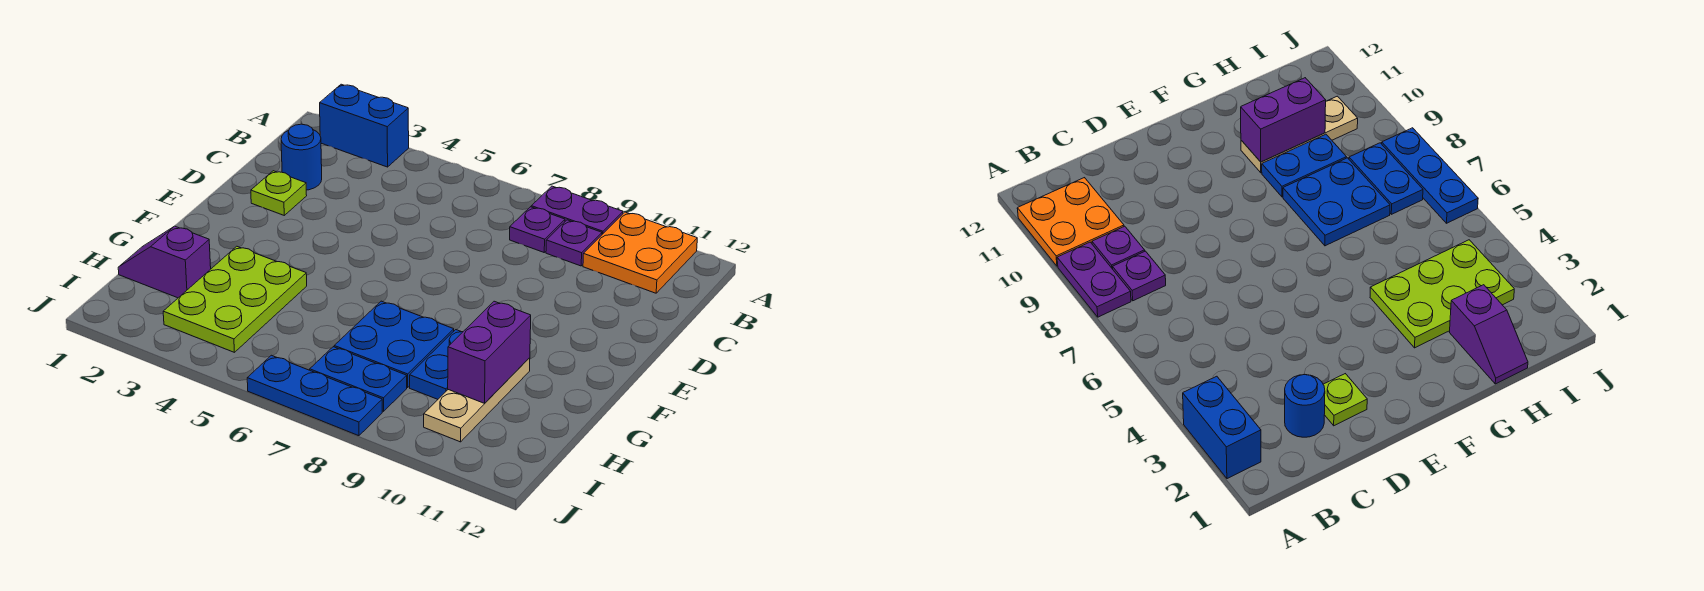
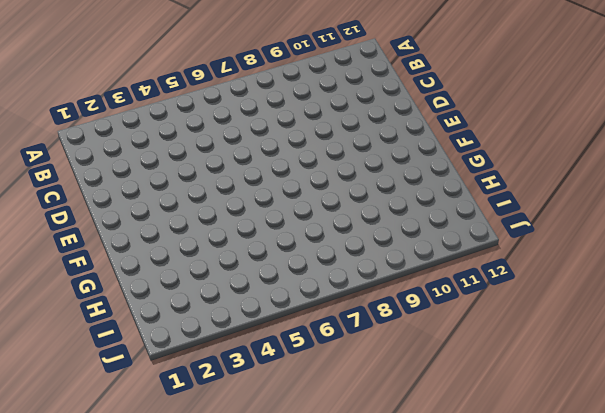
none -> blue 1x2 brick [320,84,409,167]
none -> purple 1x2 plate [531,186,623,234]
none -> orange 2x2 plate [583,212,697,293]

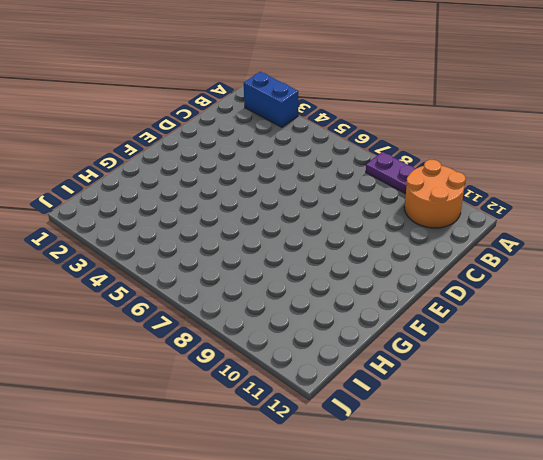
orange 2x2 round brick [404,160,466,228] -> orange 2x2 plate [583,212,697,293]
none -> purple 1x1 plate [510,207,565,252]
none -> purple 1x1 plate [546,220,602,266]
none -> blue 1x1 round brick [281,124,322,190]

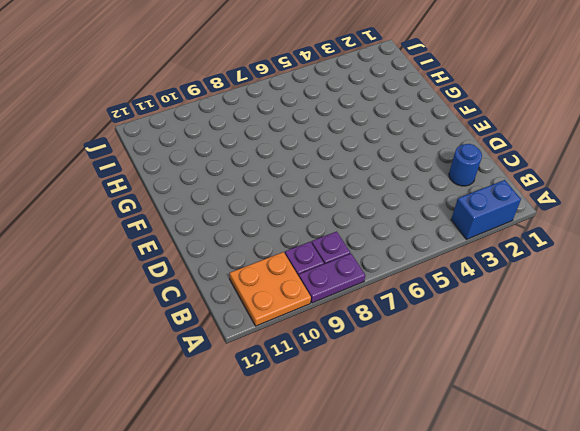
none -> lime 1x1 plate [251,171,307,215]
none -> lime 2x3 plate [163,246,307,352]
none -> blue 2x2 plate [334,301,454,387]

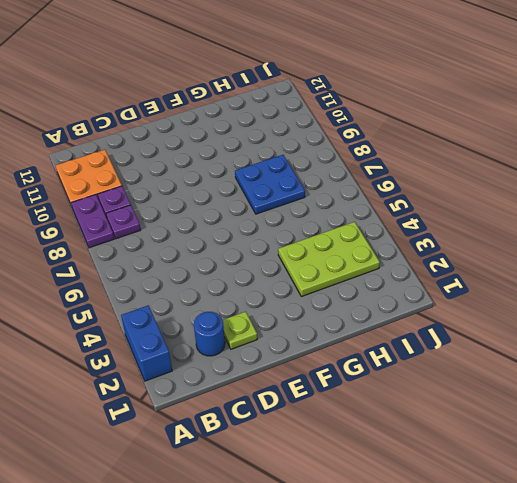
none -> blue 1x2 plate [410,330,462,399]
none -> tan 1x3 plate [424,358,530,442]
none -> purple 1x2 slope [118,226,211,298]

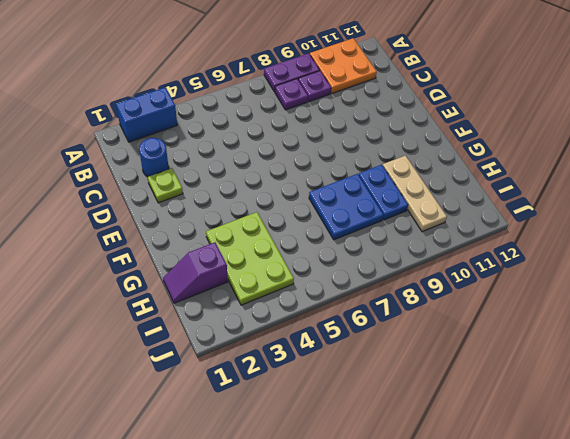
none -> blue 1x2 plate [310,347,407,411]
none -> blue 1x3 plate [247,355,382,436]
none -> purple 1x2 brick [448,301,531,403]

